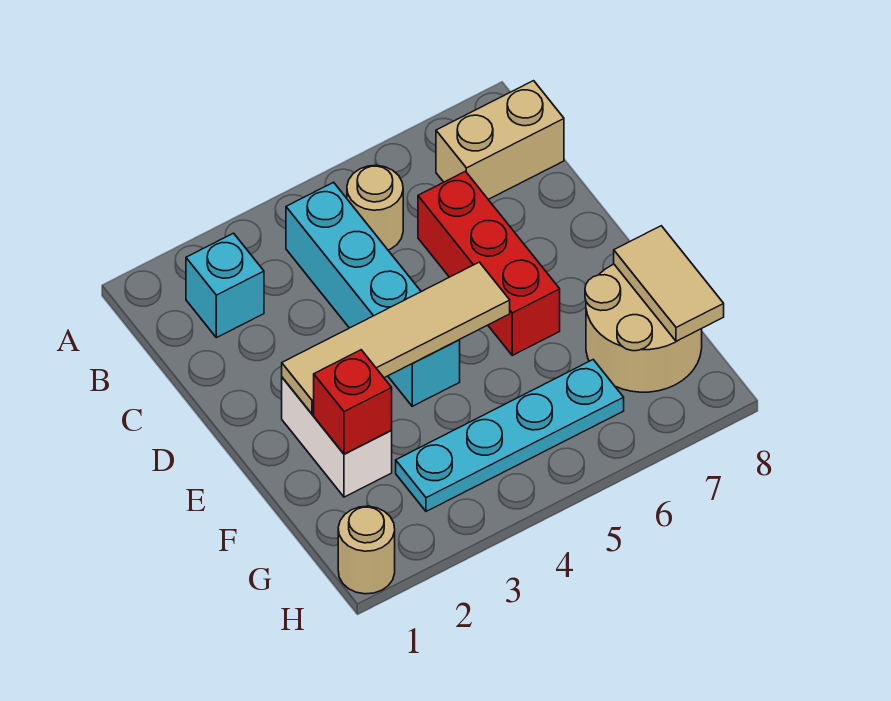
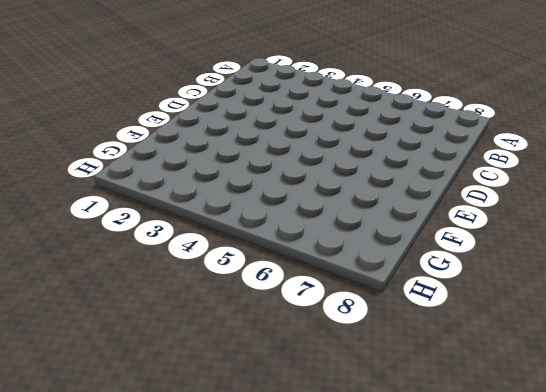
none -> cyan 1x1 brick [186,233,264,338]
none -> cyan 1x4 brick [286,182,460,406]
none -> tan 1x1 round brick [347,165,403,250]

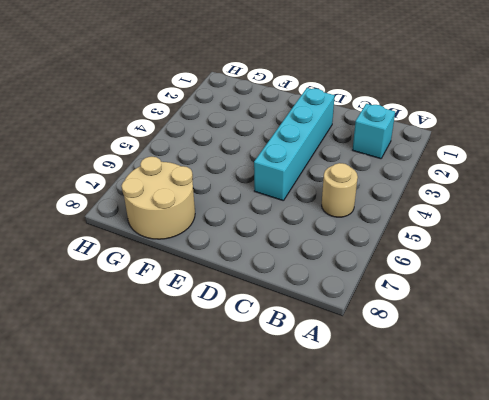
cyan 1x4 brick [254,88,335,201] -> cyan 1x4 brick turned to [286,182,460,406]
none -> tan 1x2 brick [436,81,564,199]
none -> red 1x3 brick [418,171,560,355]
none -> white 1x2 brick [282,378,392,497]

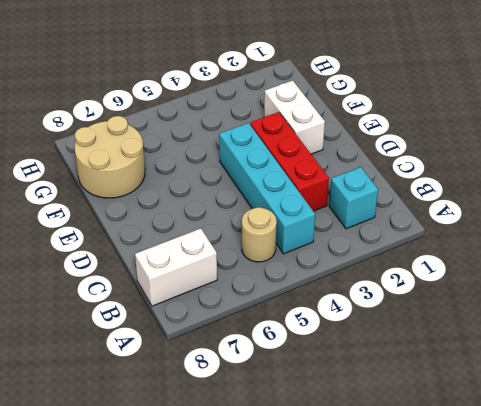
white 1x2 brick [135,228,217,306] -> tan 1x2 brick [436,81,564,199]
red 1x3 brick [250,112,329,211] -> red 1x3 brick moved to [418,171,560,355]
none -> cyan 1x4 plate [396,360,624,511]
none -> tan 1x1 round brick [338,506,395,594]
none -> tan 1x4 tile [282,262,510,414]

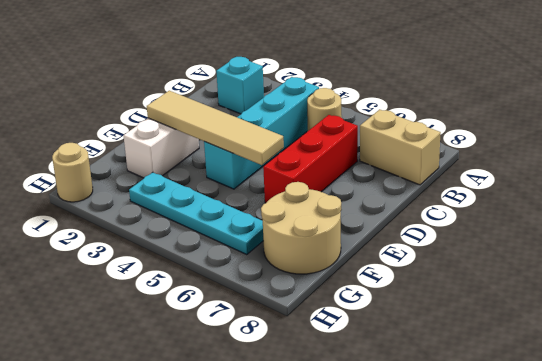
none -> red 1x1 brick [314,350,392,454]
none -> tan 1x2 tile [614,226,724,341]

